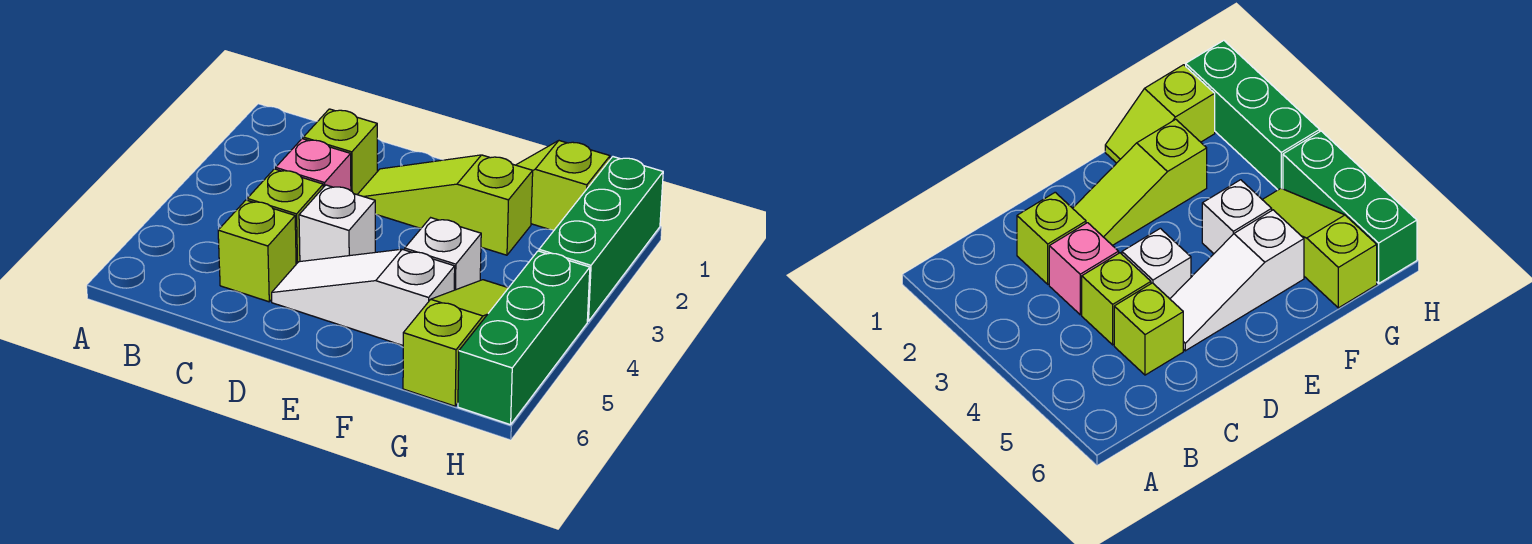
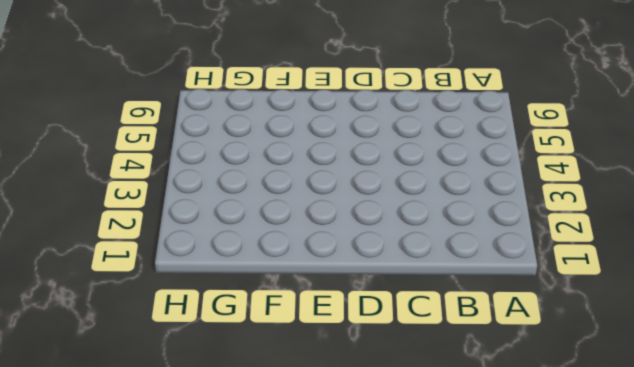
none -> lime 1x1 brick [303,109,377,194]
none -> pink 1x1 brick [276,139,351,191]
none -> lime 1x1 brick [247,169,323,264]

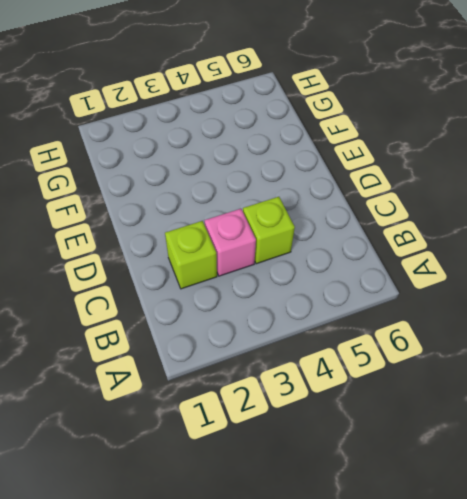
none -> lime 1x1 brick [218,200,296,302]
none -> lime 1x3 slope [357,155,533,255]
none -> white 1x1 brick [299,185,375,261]

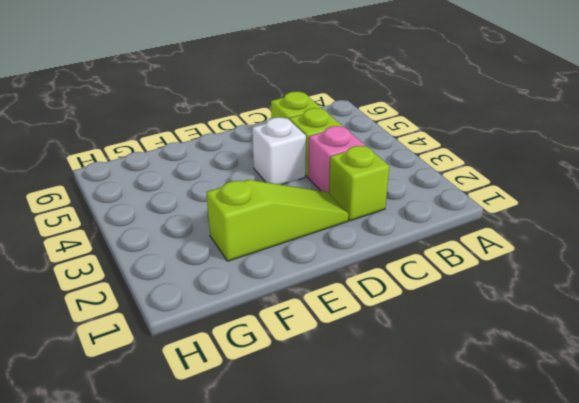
none -> white 1x3 slope [272,249,455,345]
none -> lime 1x2 slope [517,141,610,230]
none -> white 1x1 brick [405,218,481,290]

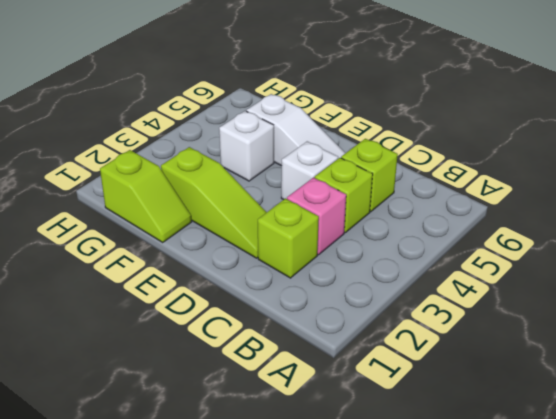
none -> lime 1x3 slope [403,280,508,406]
none -> green 1x3 brick [539,157,663,321]
none -> green 1x3 brick [458,251,590,425]

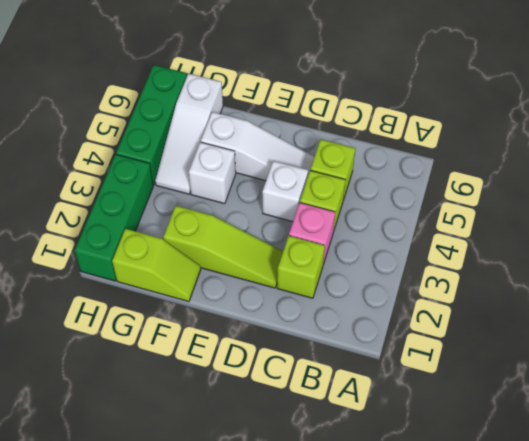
white 1x3 slope [155,74,223,194] -> lime 1x3 slope [403,280,508,406]

